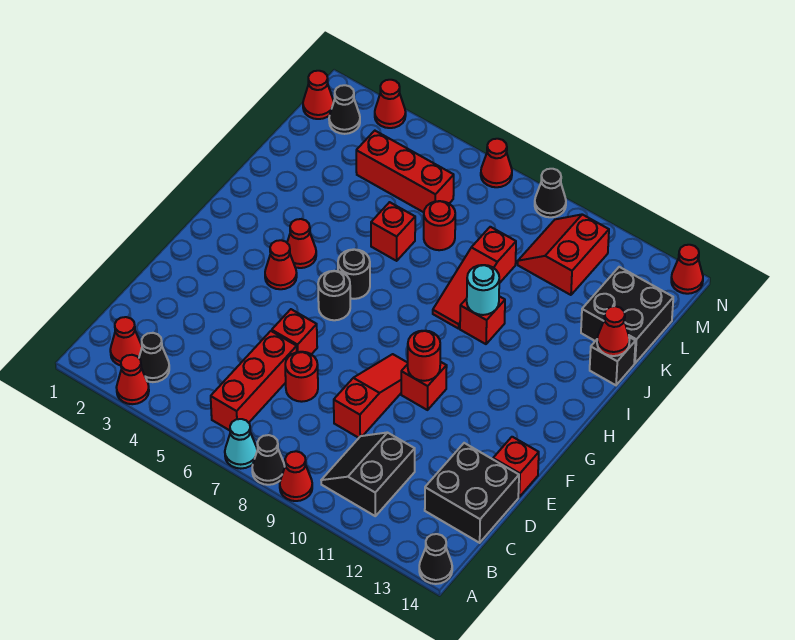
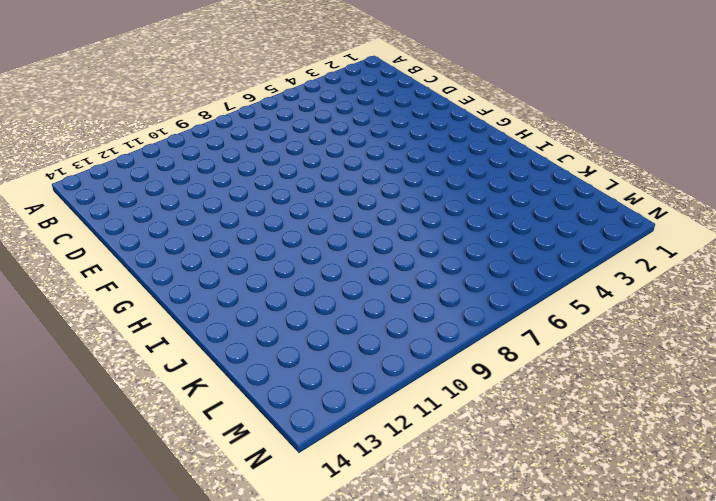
none -> red 1x1 cone [116,355,149,404]
none -> cyan 1x1 cone [225,419,257,469]
none -> black 1x1 cone [252,435,285,485]
none -> red 1x1 cone [280,451,312,501]

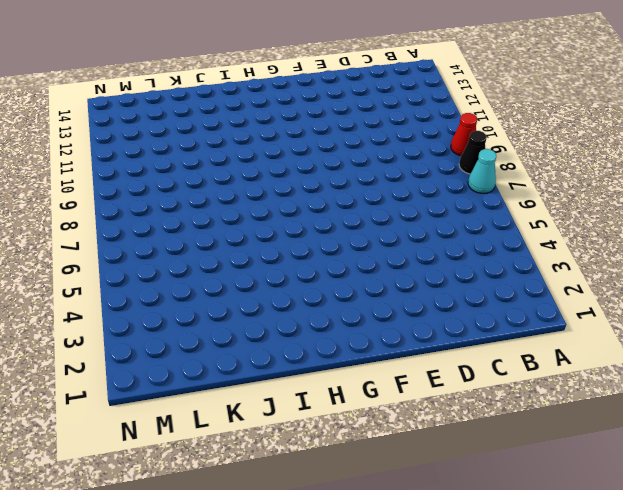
none -> red 1x1 cone [116,355,149,404]
none -> black 1x1 cone [419,534,452,584]
none -> red 1x1 cone [110,317,142,366]
none -> black 1x1 cone [139,333,169,382]

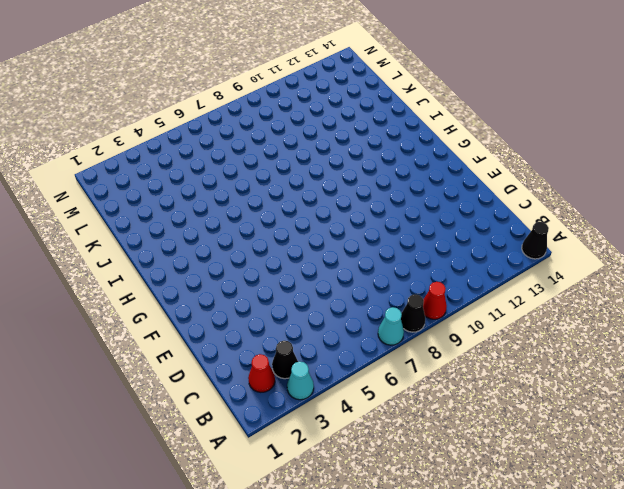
cyan 1x1 cone [287,361,314,400] -> red 1x1 cone [116,355,149,404]
none -> red 1x3 brick [211,331,297,430]
none -> black 2x2 slope [321,432,415,516]
none -> black 2x2 brick [425,443,519,543]
none -> red 1x1 round brick [285,352,318,402]

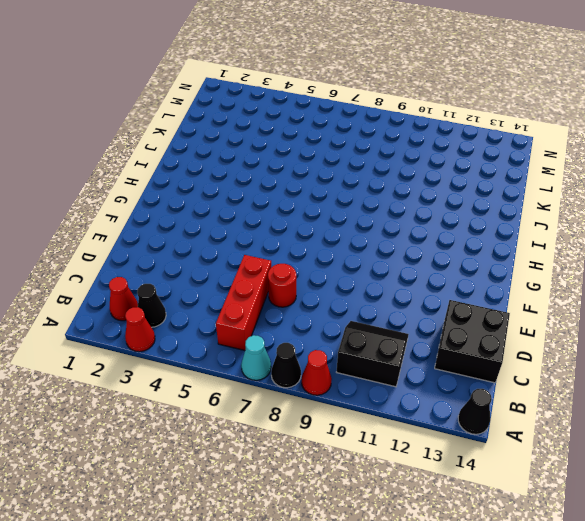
black 2x2 slope [337,321,408,387] -> black 2x2 slope turned to [321,432,415,516]
none -> red 1x3 slope [334,354,408,438]
none -> red 1x1 brick [272,309,317,354]
none -> red 1x1 brick [493,437,539,497]
none -> red 1x1 brick [401,362,447,410]

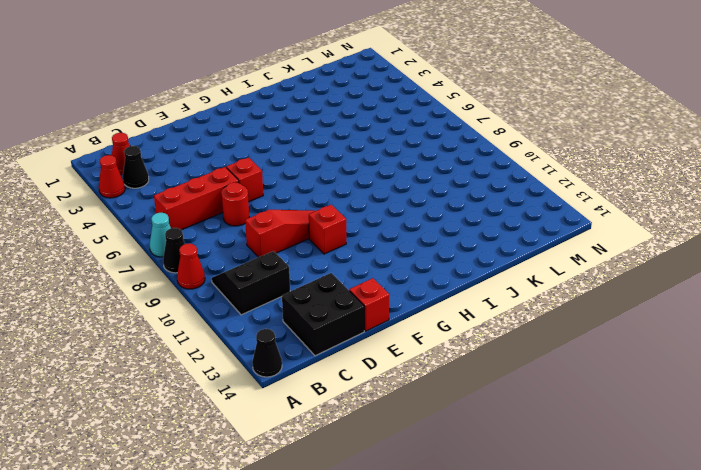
none -> red 1x1 cone [265,240,297,289]
none -> black 1x1 round brick [318,271,350,320]
none -> red 1x1 cone [287,219,316,268]
none -> black 1x1 round brick [338,249,370,299]

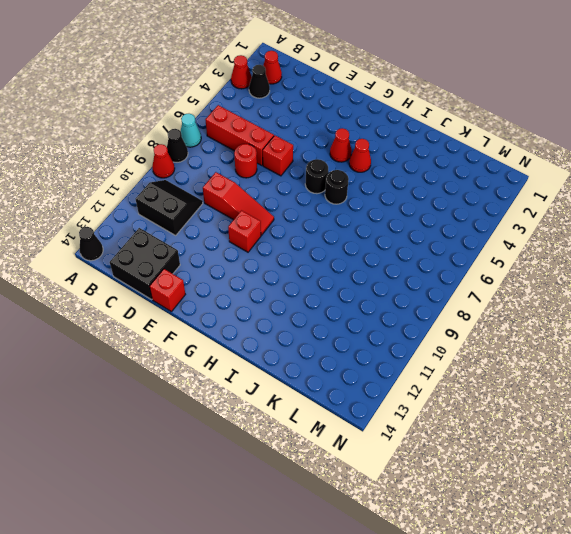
none -> red 1x3 slope [433,227,516,329]
none -> red 1x1 brick [460,296,505,344]
none -> red 1x1 brick [371,202,415,261]
none -> black 1x1 brick [590,337,636,385]

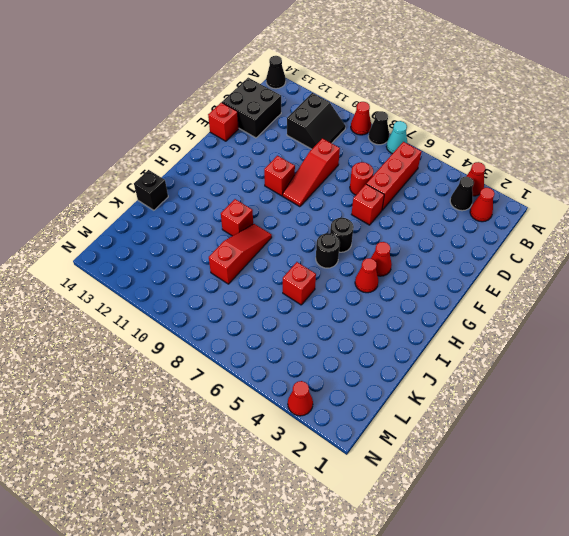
none -> red 1x1 round brick [424,201,455,250]
none -> black 2x2 brick [581,267,673,363]
none -> red 1x3 brick [356,131,454,212]
none -> red 2x2 slope [518,214,609,295]

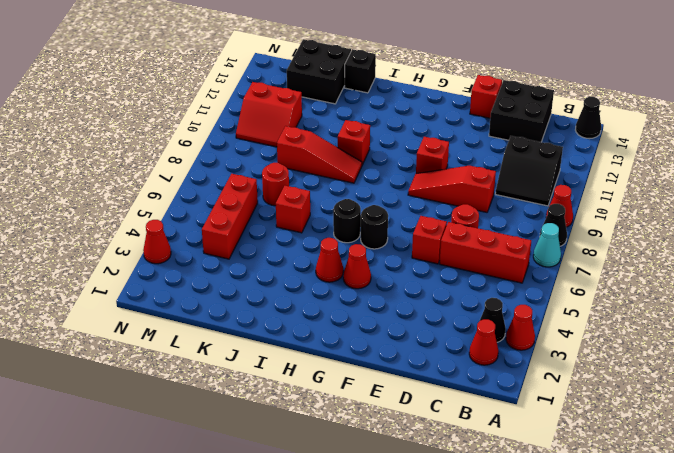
none -> red 1x1 cone [303,71,334,119]
none -> black 1x1 cone [329,85,360,134]
none -> red 1x1 cone [481,139,512,187]
none -> black 1x1 cone [535,169,566,217]

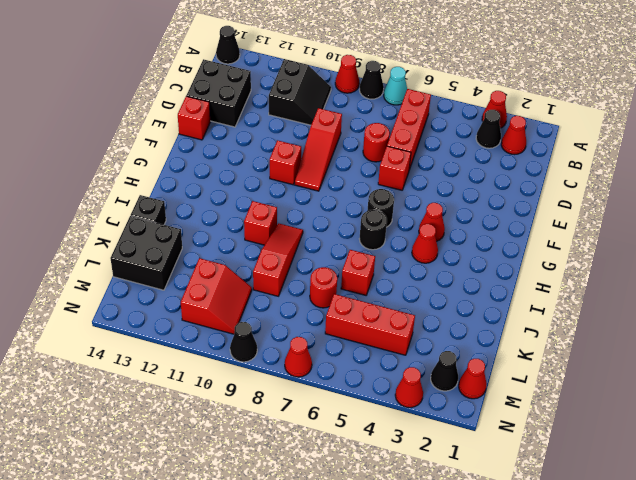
none -> red 1x1 cone [671,245,703,294]
none -> red 1x1 round brick [408,331,440,381]
none -> cyan 1x1 round brick [467,265,499,315]
none -> red 1x1 cone [597,306,630,356]

